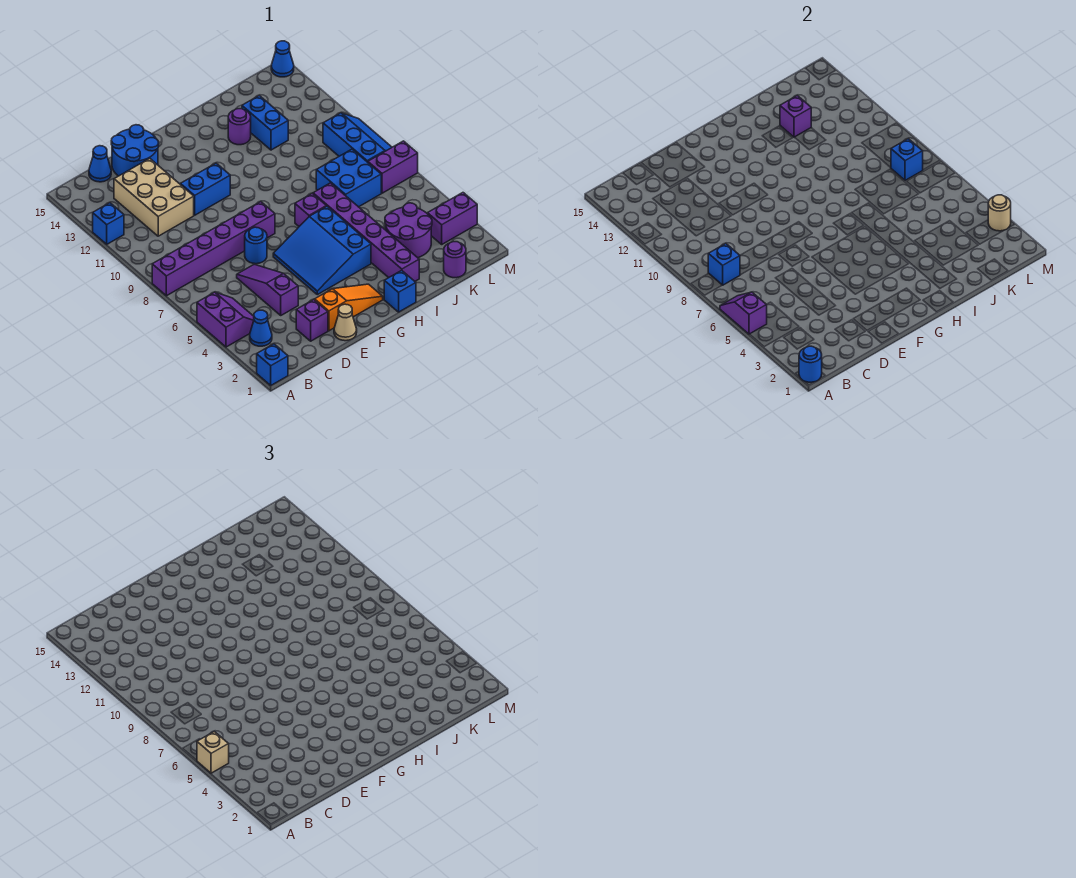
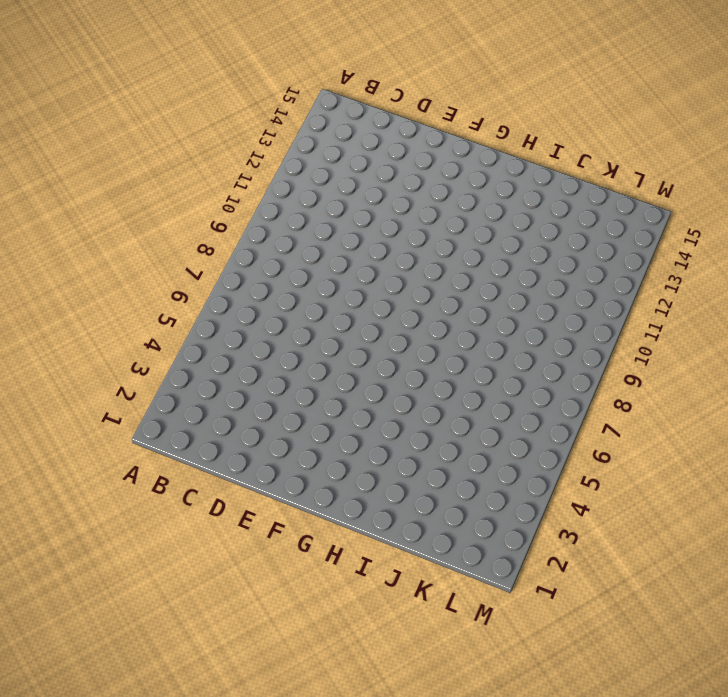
none -> blue 1x1 brick [257,344,288,385]
none -> purple 2x2 slope [197,292,254,347]
none -> purple 1x6 brick [152,201,275,296]
none -> blue 1x1 brick [93,203,124,244]

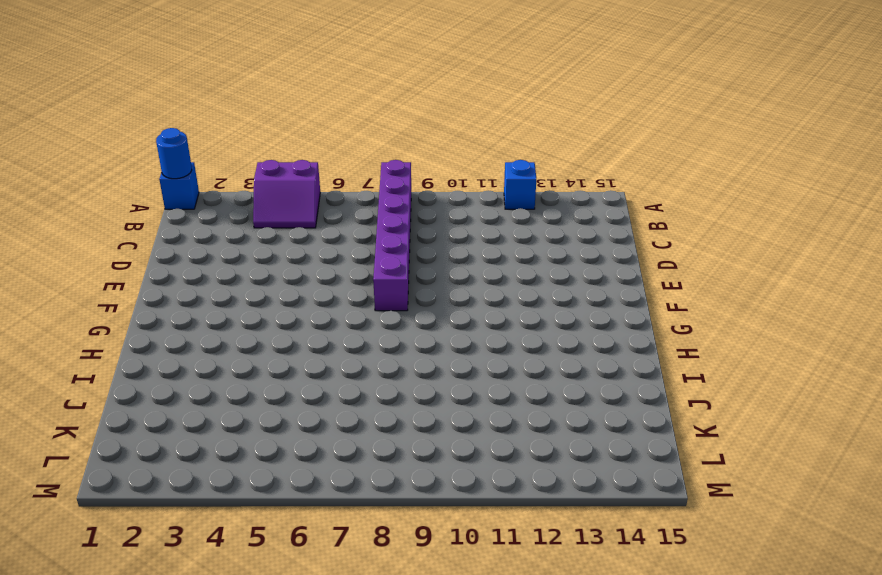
none -> blue 1x1 cone [250,310,272,346]
none -> tan 2x3 brick [114,158,194,236]
none -> blue 1x1 cone [89,146,111,182]
none -> purple 1x1 brick [296,300,328,341]

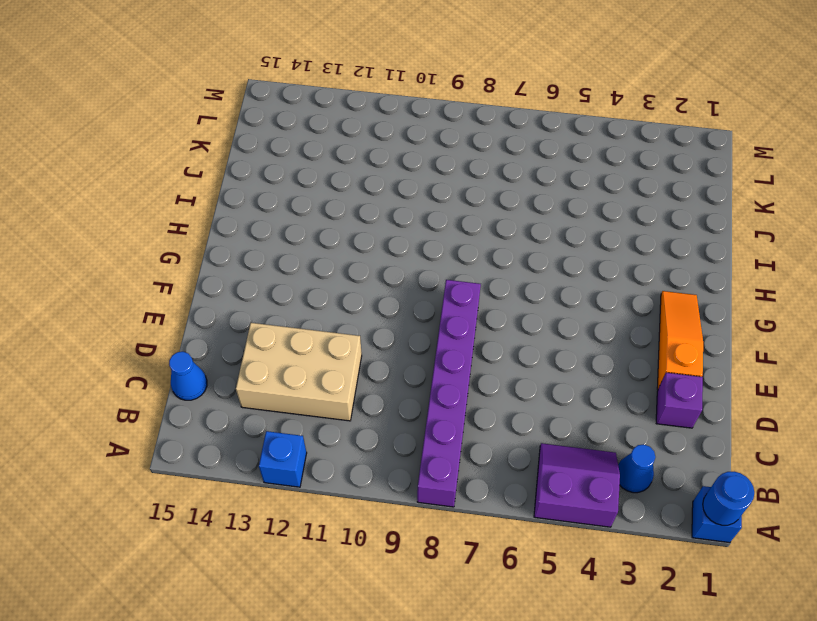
none -> purple 1x3 slope [237,264,298,315]
none -> blue 2x2 round brick [111,125,159,176]
none -> tan 1x1 cone [334,304,357,341]
none -> blue 1x1 round brick [245,227,267,264]

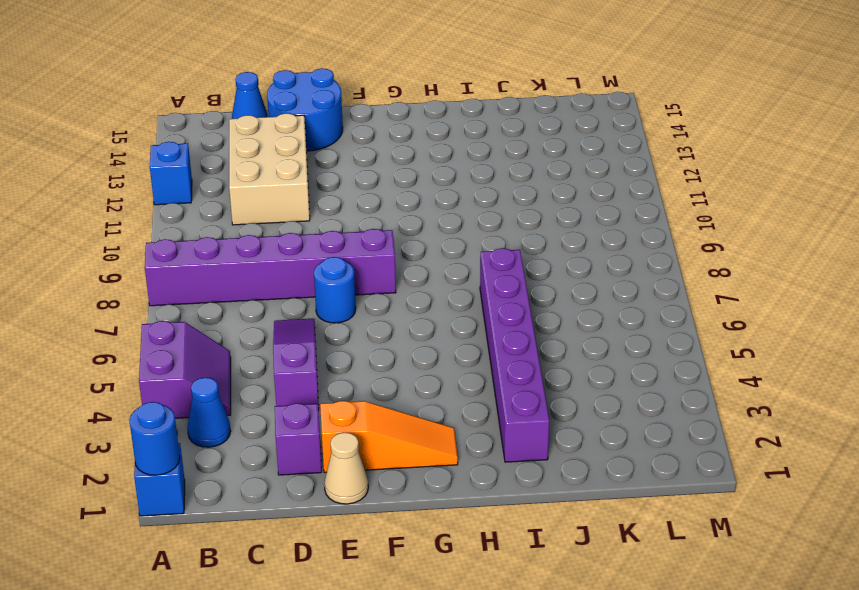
none -> blue 1x2 brick [180,163,230,215]
none -> blue 3x3 slope [273,206,371,295]
none -> blue 1x1 brick [384,270,416,312]
none -> purple 1x1 brick [295,194,326,226]

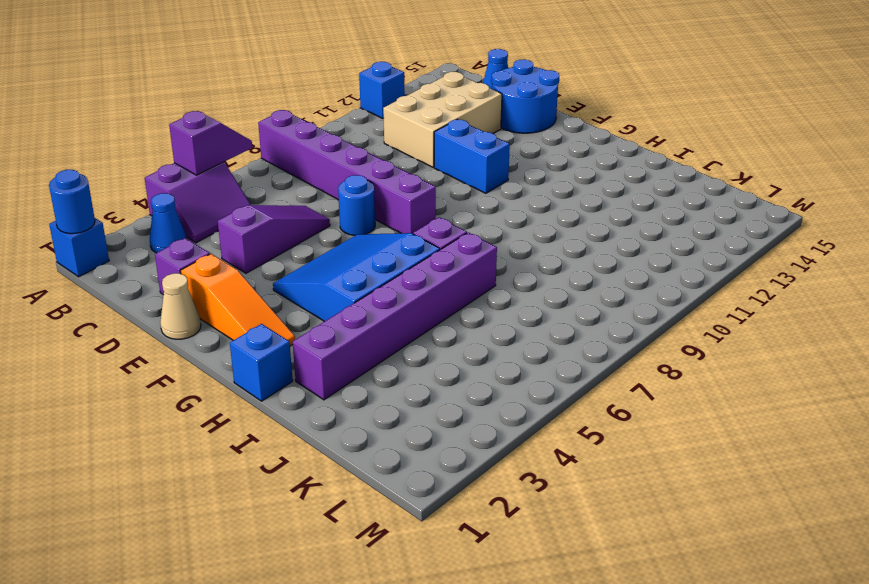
none -> purple 1x1 round brick [228,109,251,145]
none -> purple 2x2 round brick [385,203,432,258]
none -> blue 2x2 brick [316,149,381,207]
none -> blue 1x2 brick [242,96,288,150]

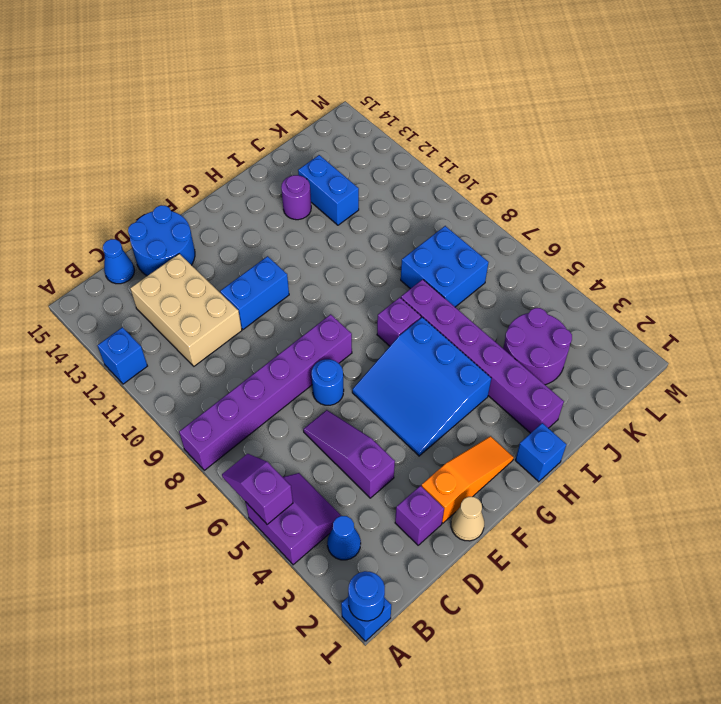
none -> purple 1x1 round brick [444,242,466,278]
none -> purple 1x2 brick [428,193,477,244]
none -> purple 1x2 brick [368,141,418,193]
none -> blue 2x3 slope [323,113,392,162]

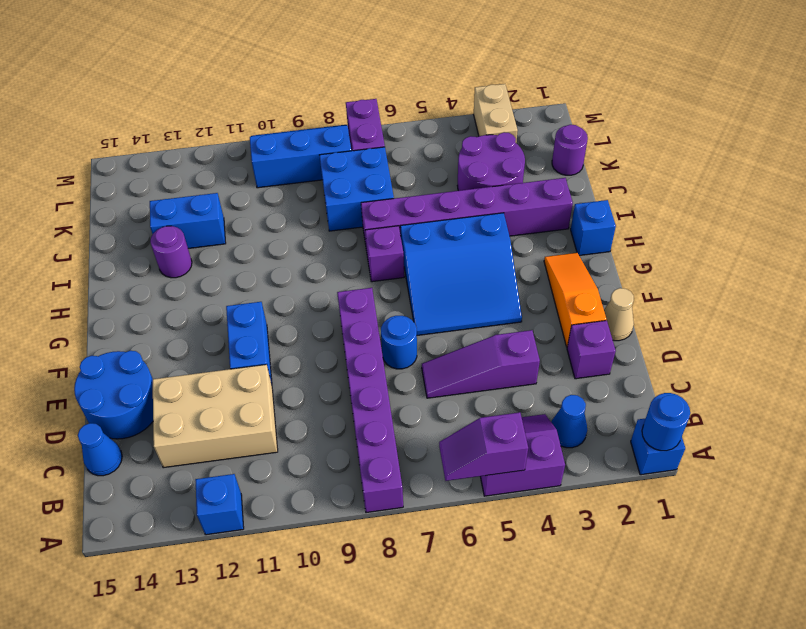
tan 1x2 brick [474,84,518,143] -> purple 1x2 brick [428,193,477,244]
none -> blue 1x1 cone [271,41,294,77]
none -> blue 1x1 brick [708,244,740,285]
none -> purple 1x1 brick [780,96,811,137]
none -> blue 1x1 brick [891,139,923,180]

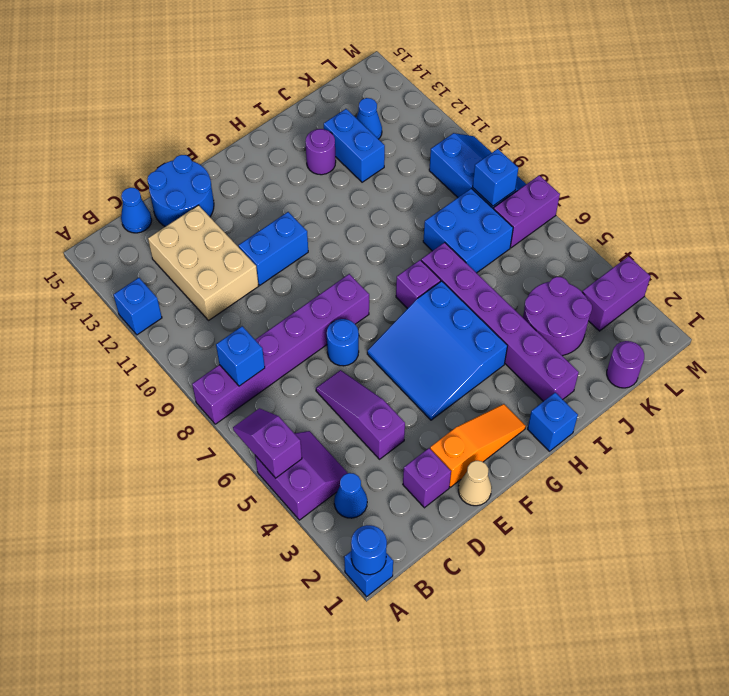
blue 1x1 cone [357,98,382,139] -> blue 1x1 cone moved to [271,41,294,77]
none -> purple 1x1 brick [780,96,811,137]
none -> tan 1x1 round brick [988,195,1011,231]
none -> tan 1x1 brick [197,732,229,773]

